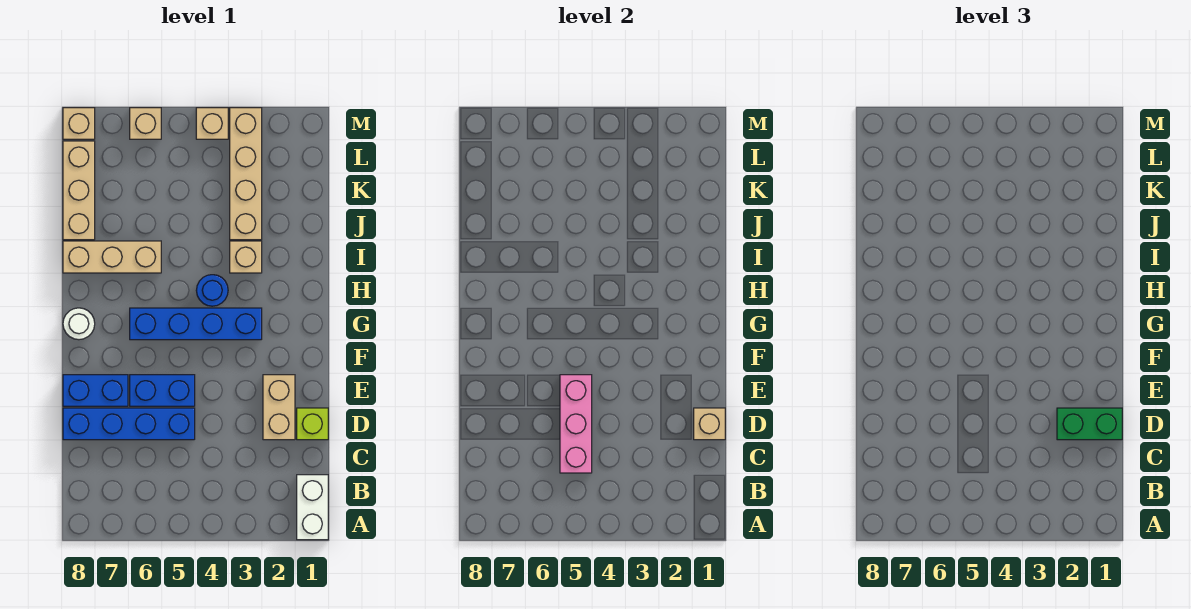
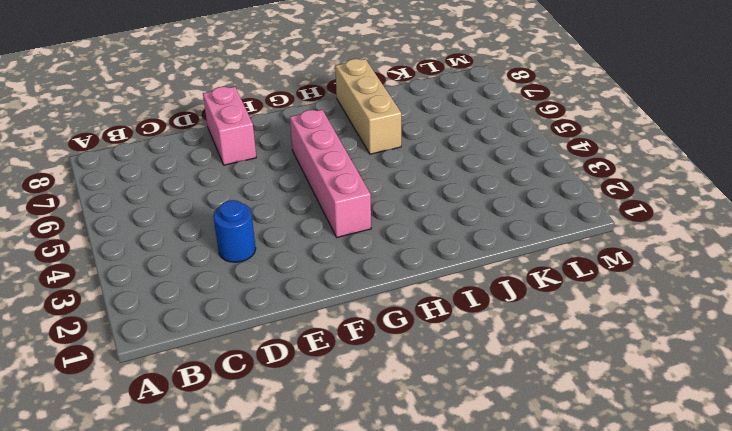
blue 1x1 round brick [213,200,256,262] -> blue 1x1 round brick moved to [196,275,228,306]
pink 1x2 brick [203,87,256,165] -> blue 1x2 brick [63,375,128,406]
pink 1x4 brick [290,110,371,237] -> blue 1x4 brick [130,308,262,340]
none -> white 1x2 brick [297,475,328,540]
none -> lime 1x1 brick [297,408,328,440]
none -> tan 1x2 brick [263,375,295,440]

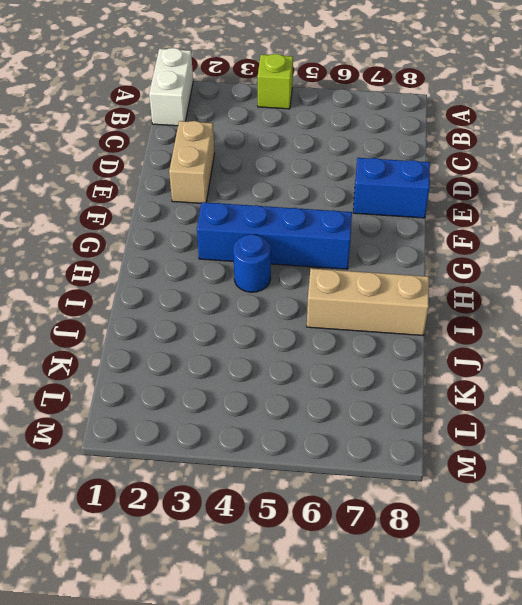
lime 1x1 brick [258,54,293,109] -> lime 1x1 brick moved to [297,408,328,440]
none -> blue 1x4 brick [63,408,195,440]
none -> blue 1x2 brick [130,375,195,406]
none -> white 1x1 round brick [63,308,95,340]

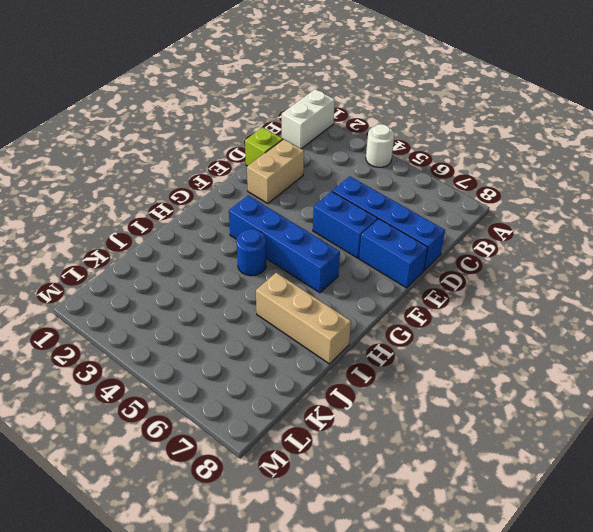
white 1x1 round brick [366,124,394,167] -> white 1x1 round brick moved to [63,308,95,340]
none -> tan 1x1 brick [230,241,262,273]
none -> tan 1x4 brick [230,108,262,240]
none -> tan 1x3 brick [63,141,95,240]

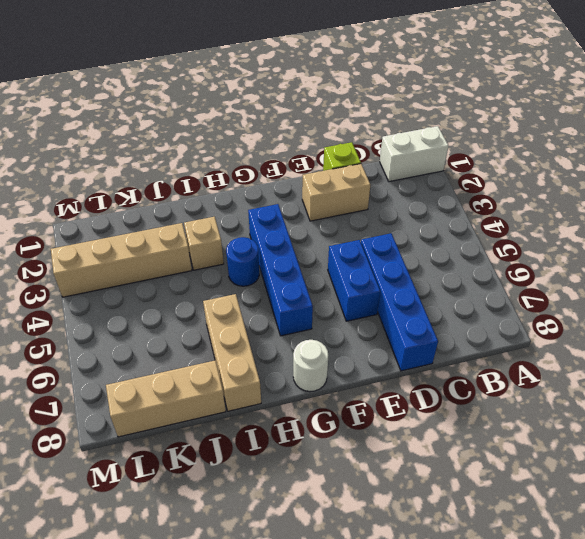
none -> blue 1x2 brick [63,375,128,406]
none -> tan 1x1 brick [196,108,228,139]
none -> tan 1x1 brick [130,108,161,139]

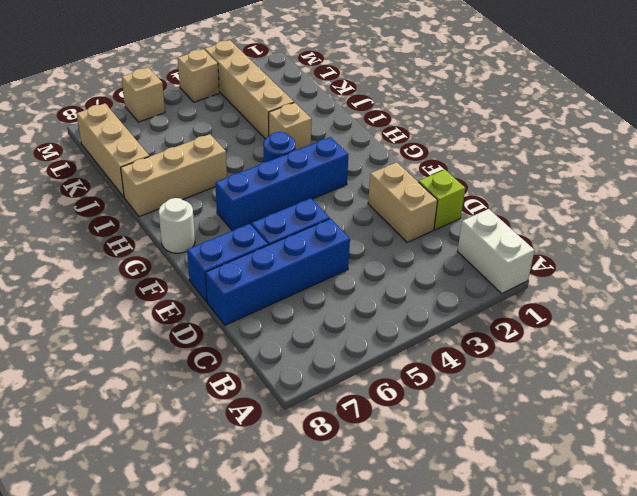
none -> tan 1x1 brick [63,108,95,139]
none -> pink 1x3 brick [560,375,592,473]
none -> tan 1x1 brick [694,408,725,440]

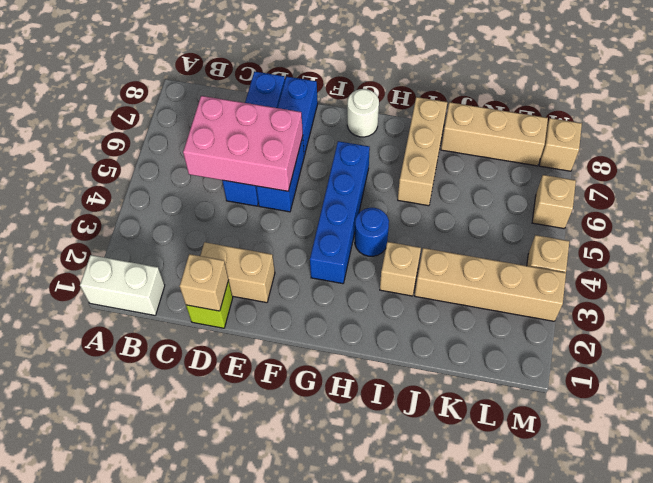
pink 2x3 brick [183,96,303,191] -> pink 1x3 brick [560,375,592,473]
none -> green 1x2 brick [1057,408,1122,440]

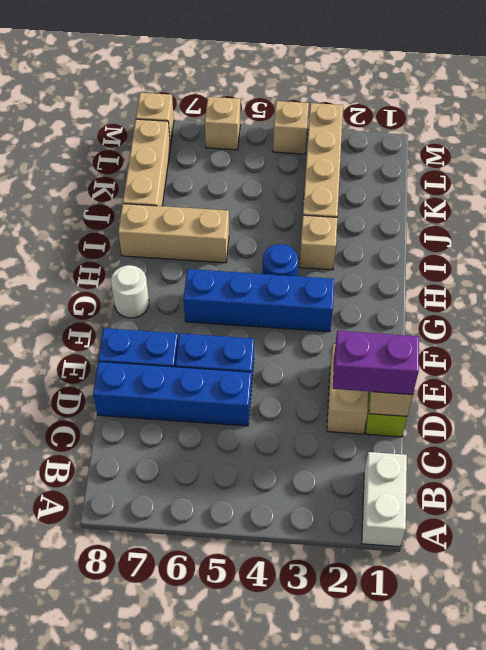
purple 1x2 brick [333,331,419,395] -> green 1x2 brick [1057,408,1122,440]
none -> pink 1x3 brick [560,375,592,473]

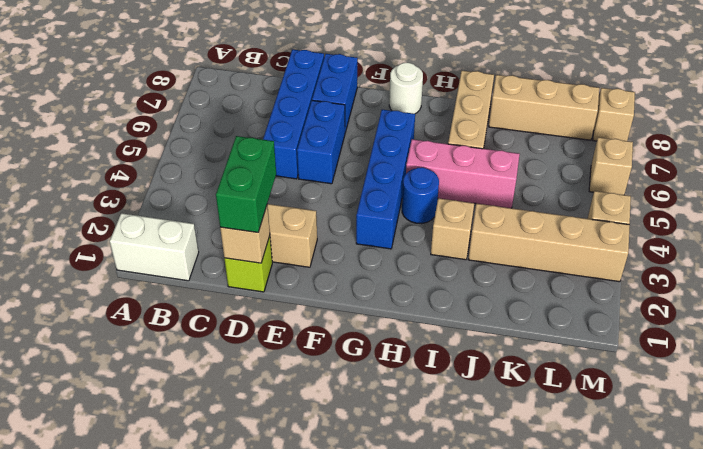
pink 1x3 brick [406,139,520,208] -> pink 1x3 brick moved to [560,375,592,473]

